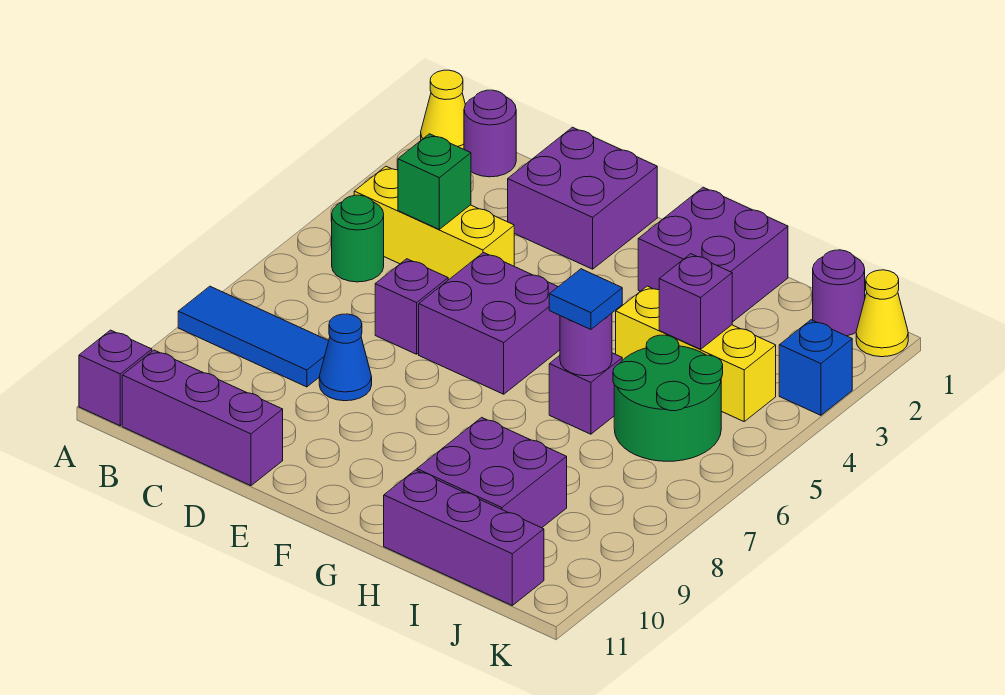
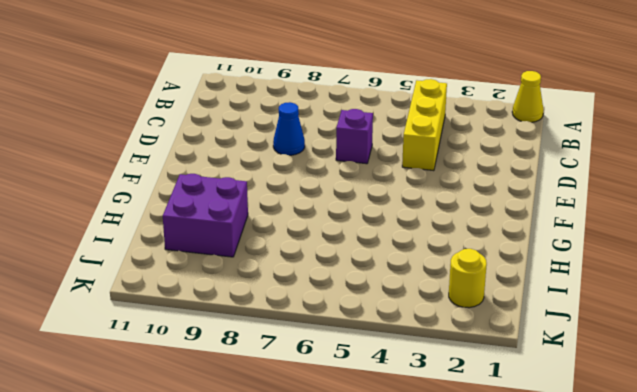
yellow 1x1 round brick [449,249,487,308] -> none
none -> blue 1x3 tile [178,286,328,387]
none -> purple 1x1 brick [79,330,152,426]
none -> purple 1x1 round brick [464,90,516,177]

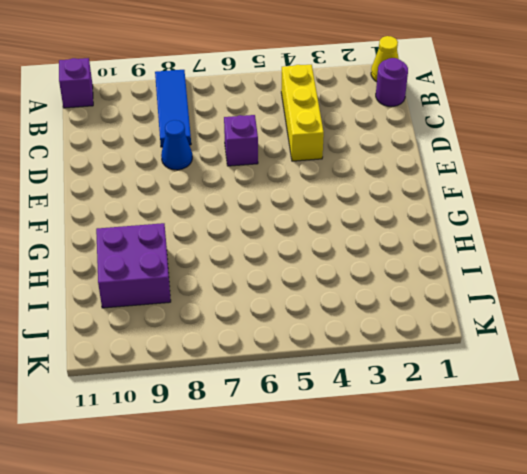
none -> green 1x1 round brick [332,195,384,282]
none -> purple 1x3 brick [122,350,283,486]
none -> purple 2x2 brick [508,127,657,269]

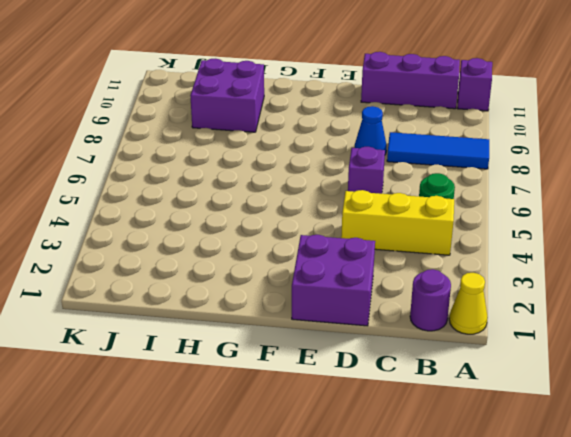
none -> purple 2x2 brick [419,253,560,394]
none -> purple 2x2 brick [638,187,788,322]
none -> yellow 1x3 brick [616,286,776,421]

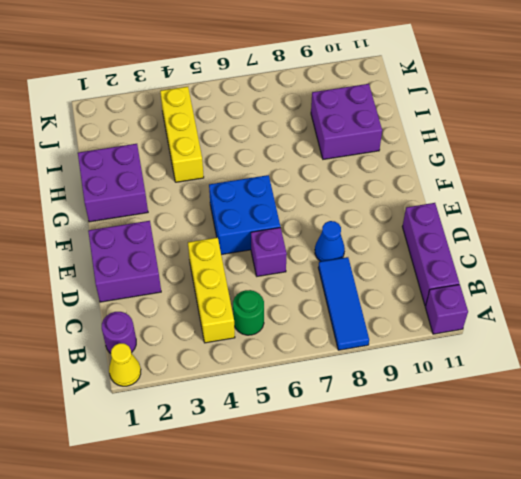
blue 2x2 brick [209,175,280,255] -> purple 2x2 brick [419,253,560,394]
none -> purple 1x1 brick [549,353,622,434]
none -> purple 1x3 brick [384,470,544,605]
none -> green 2x2 round brick [613,335,723,461]

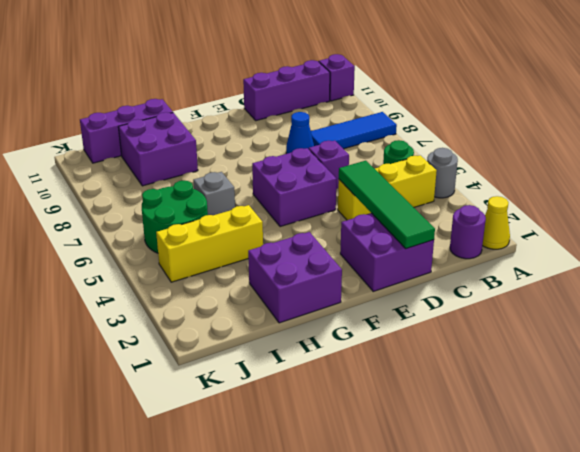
grey 1x1 round brick [427,148,458,198] -> none
green 1x4 tile [339,161,435,249] -> none
grey 1x1 brick [193,172,235,215] -> purple 1x1 brick [549,353,622,434]
none -> purple 1x1 round brick [813,250,865,336]
none -> yellow 1x1 cone [856,270,908,357]
none -> blue 1x1 brick [779,320,852,415]

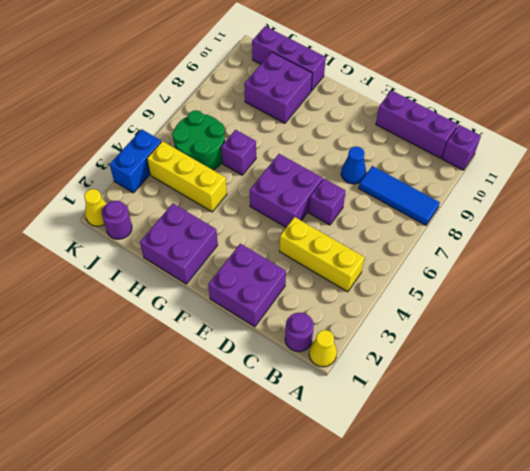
blue 1x2 brick [110,129,161,193] -> blue 1x1 brick [779,320,852,415]
none -> green 1x1 round brick [332,195,384,282]
none -> green 1x1 brick [398,134,471,229]
none -> purple 1x1 round brick [560,313,612,376]

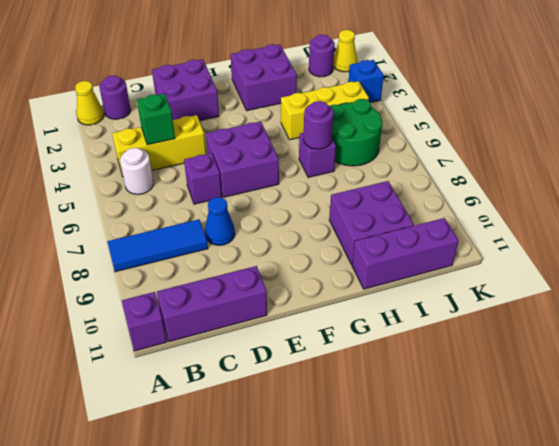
white 1x1 round brick [120,148,153,194] -> green 1x1 round brick [332,195,384,282]
none -> purple 1x1 brick [659,254,732,349]
none -> blue 1x1 tile [549,269,622,329]

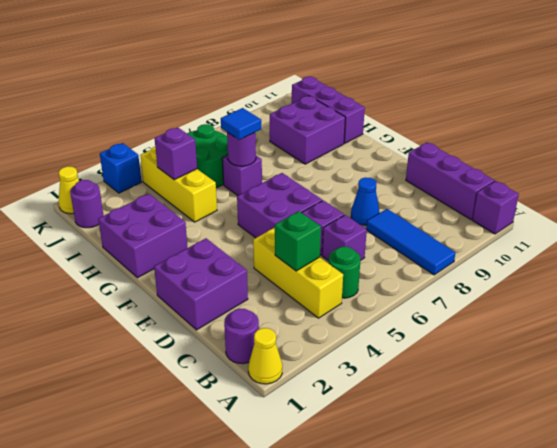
purple 1x1 brick [322,215,367,261] -> none

